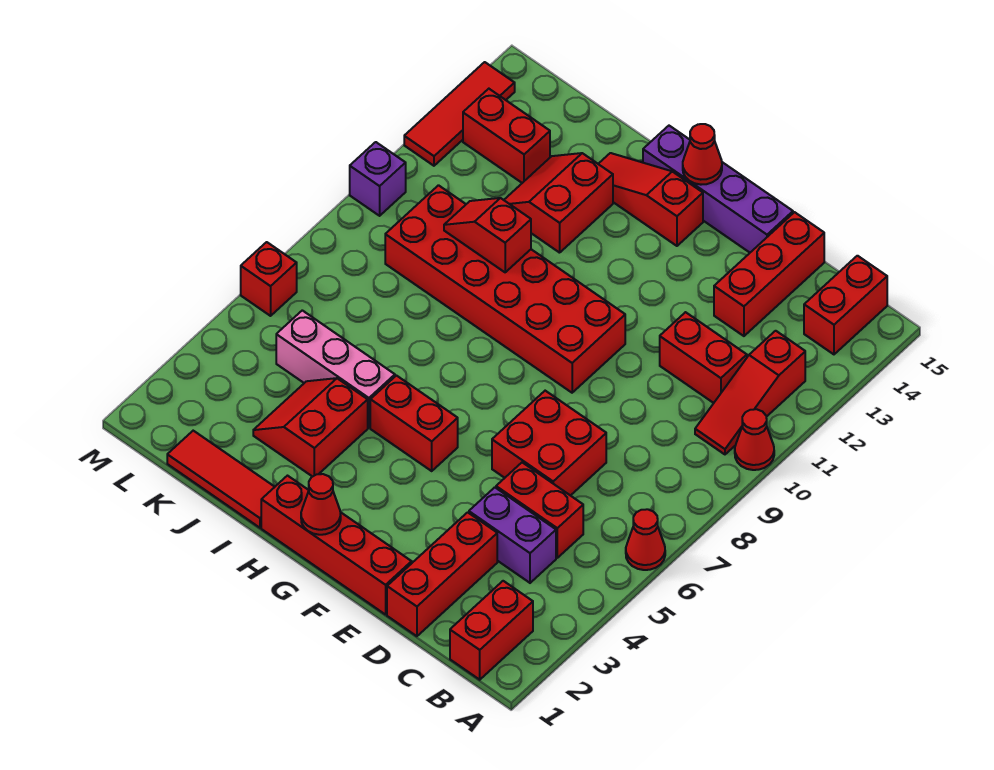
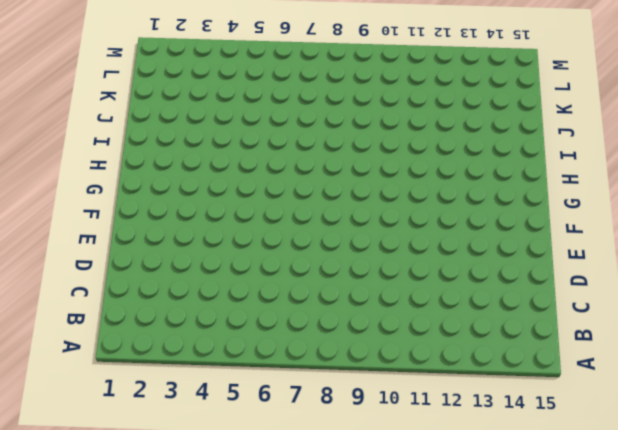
none -> red 1x1 cone [626,509,665,570]
none -> red 1x1 cone [735,409,774,470]
none -> red 1x2 brick [450,581,533,680]

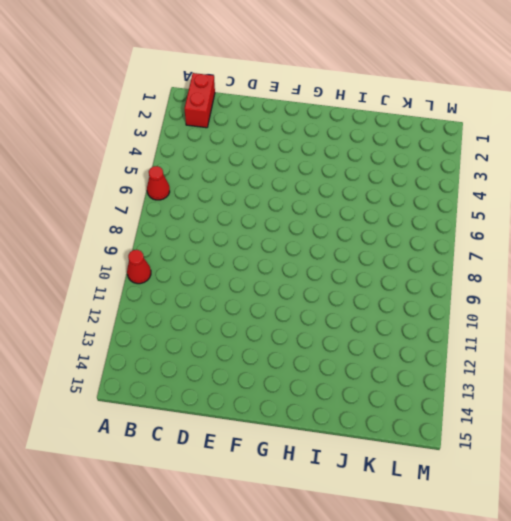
none -> red 1x3 slope [695,331,805,454]
none -> red 1x2 brick [804,256,887,354]
none -> purple 1x2 brick [469,487,556,583]

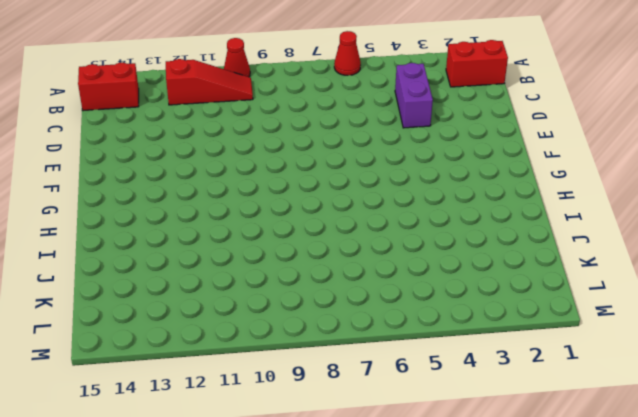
none -> red 1x2 brick [496,462,583,558]
none -> red 1x2 brick [660,312,747,403]
none -> red 1x3 brick [387,512,497,636]

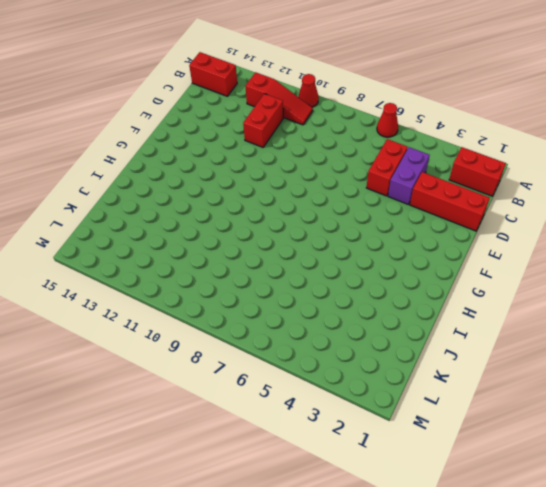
none -> red 2x2 brick [492,391,606,496]
none -> red 1x3 brick [714,212,824,336]
none -> red 1x4 brick [261,476,412,615]

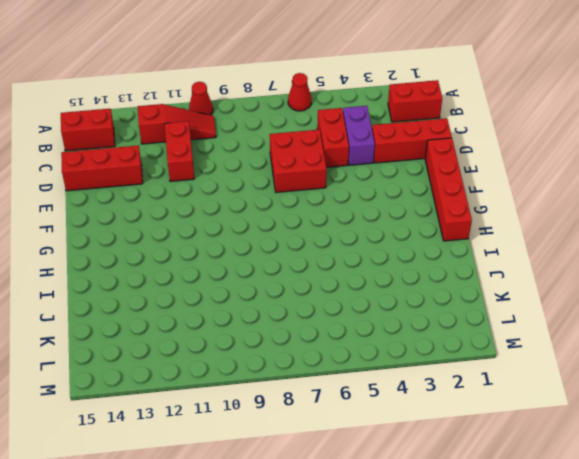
none -> purple 1x4 brick [643,126,793,253]
none -> red 2x6 brick [385,185,625,393]
none -> red 1x2 brick [370,376,458,471]

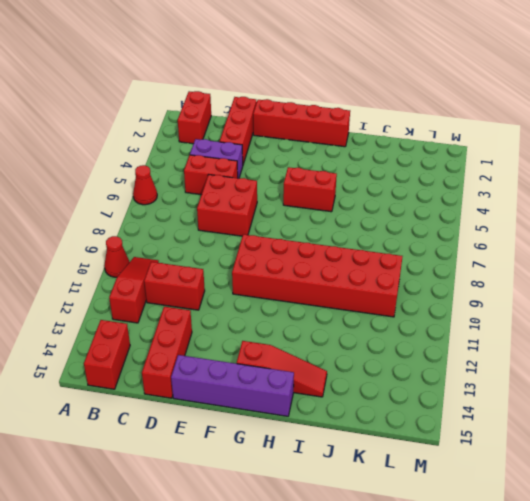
none -> red 1x3 tile [167,431,274,528]
none -> red 2x2 slope [253,378,368,477]
none -> pink 1x3 brick [276,310,395,428]

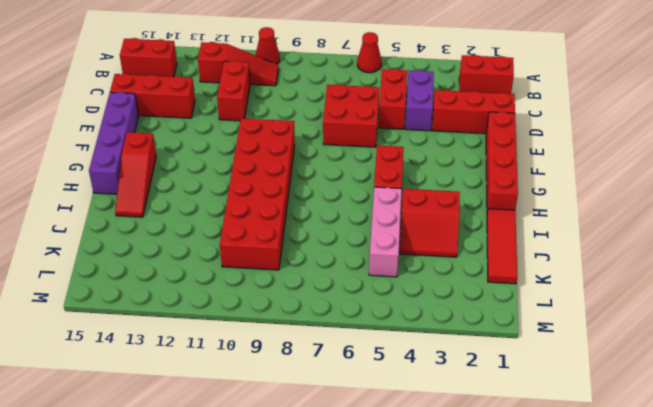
none -> red 2x2 slope [504,153,613,253]
none -> red 1x2 brick [463,89,550,183]
none -> red 1x1 brick [241,242,297,316]

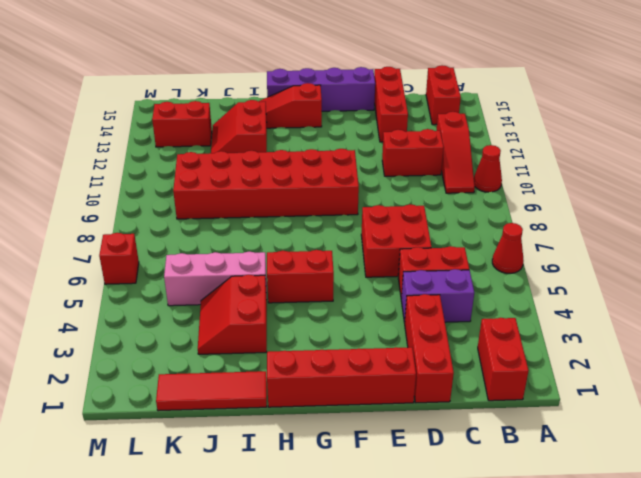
none -> purple 1x1 brick [350,142,406,216]
none -> red 1x3 tile [404,62,515,166]
none -> red 1x1 cone [301,474,341,535]

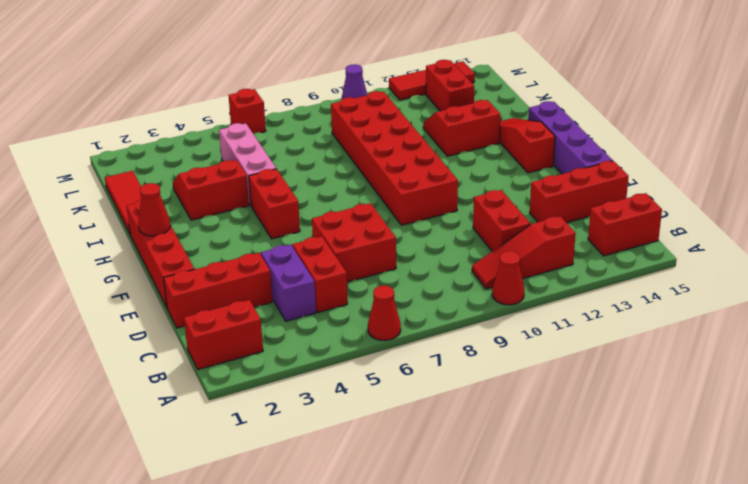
purple 1x1 cone [341,64,367,100] -> purple 1x1 brick [350,142,406,216]
none -> red 1x1 cone [683,124,722,185]
none -> red 1x2 slope [444,198,531,272]

